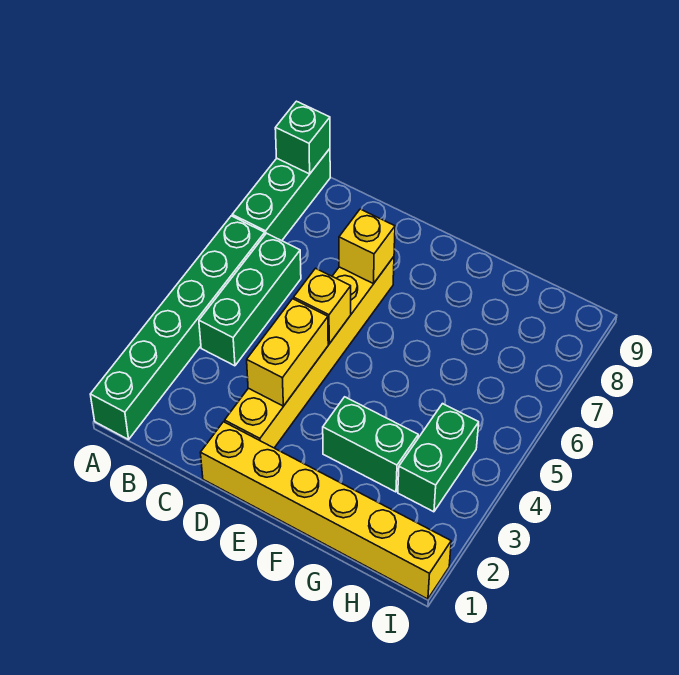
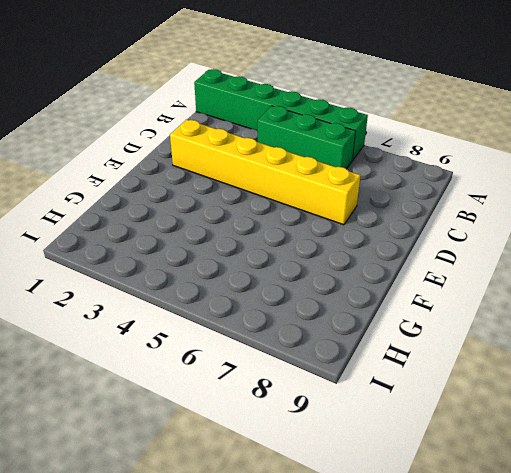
none -> green 1x3 brick [232,149,330,241]
none -> yellow 1x6 brick [200,422,451,599]

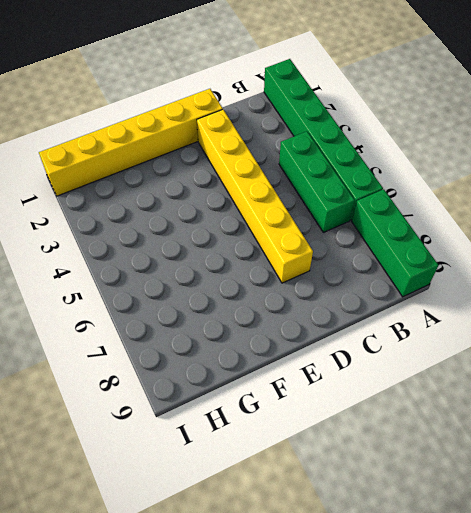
none -> green 1x2 brick [323,397,418,492]
none -> green 1x2 brick [398,404,479,512]

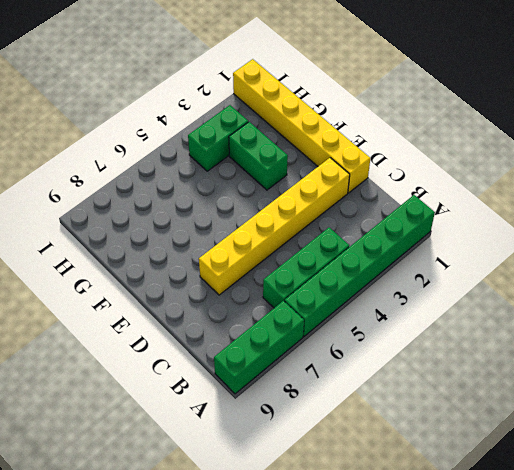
none -> green 1x1 brick [275,101,330,174]
none -> yellow 1x2 brick [247,299,328,406]

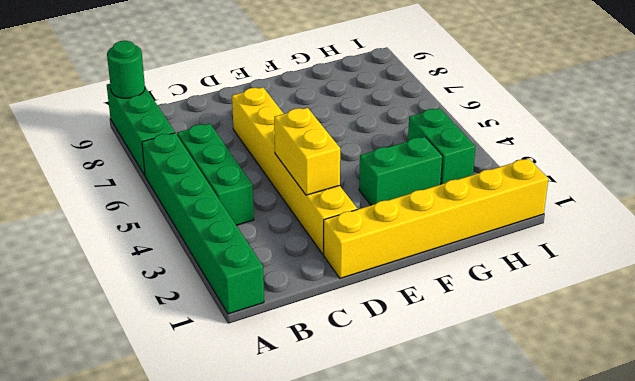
green 1x1 round brick [107,41,145,98] -> green 1x1 brick [275,101,330,174]
none -> yellow 1x1 brick [294,268,351,344]
none -> yellow 1x1 brick [339,209,395,284]

